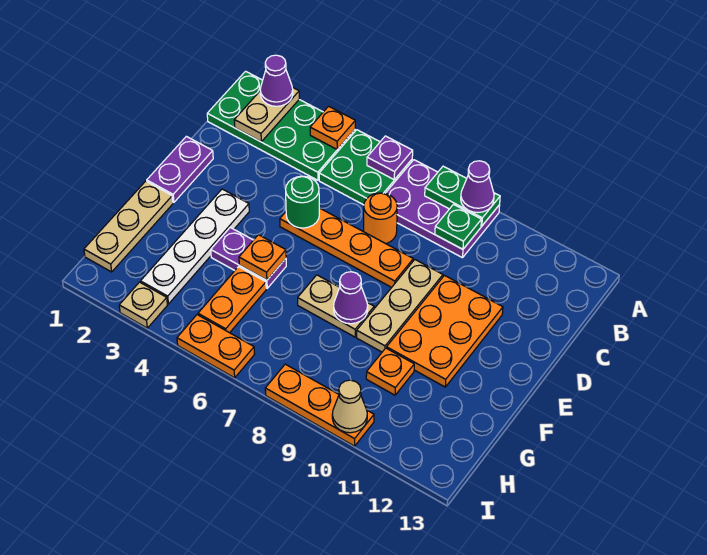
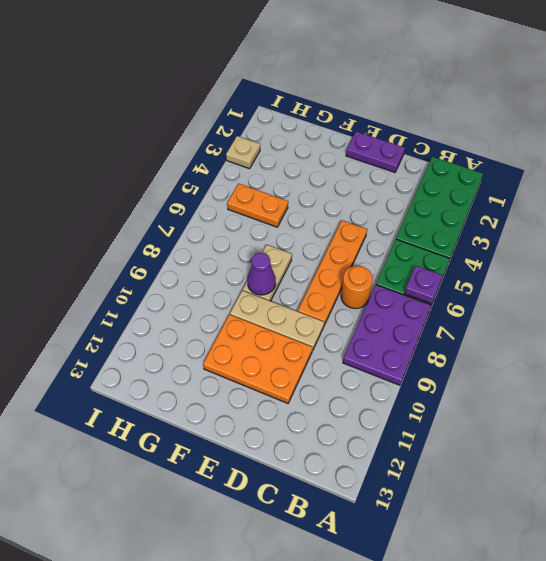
none -> white 1x4 plate [141,189,249,304]
none -> tan 1x3 plate [84,181,173,272]
none -> purple 1x2 plate [211,228,286,288]

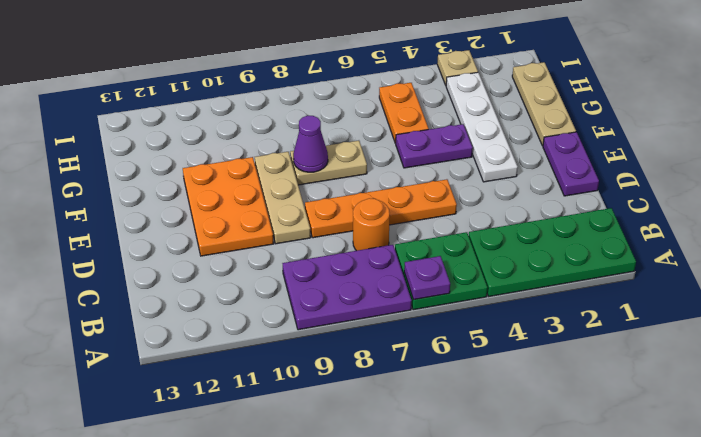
none -> orange 1x1 plate [366,348,414,395]
none -> orange 1x2 plate [177,315,255,378]
none -> orange 1x3 plate [265,364,374,446]

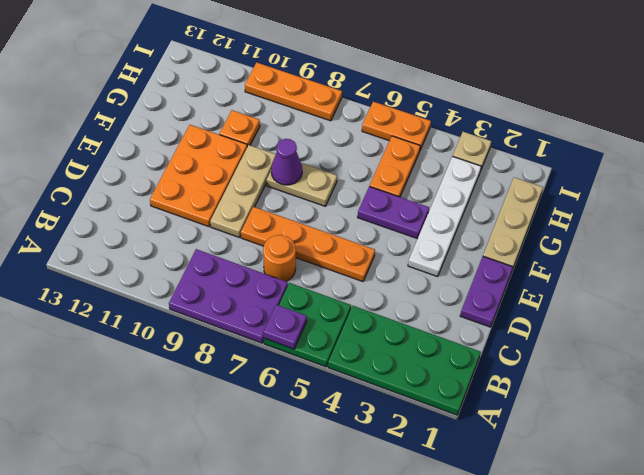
none -> tan 1x2 plate [234,87,299,142]
none -> orange 1x1 plate [310,106,355,149]
none -> green 1x2 plate [425,166,500,226]

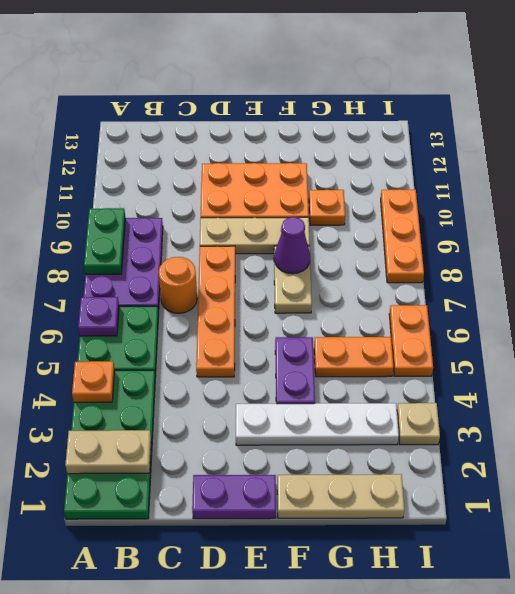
none -> green 1x1 plate [435,205,481,249]
none -> green 1x1 round brick [286,176,319,228]
none -> orange 1x1 plate [239,235,286,280]

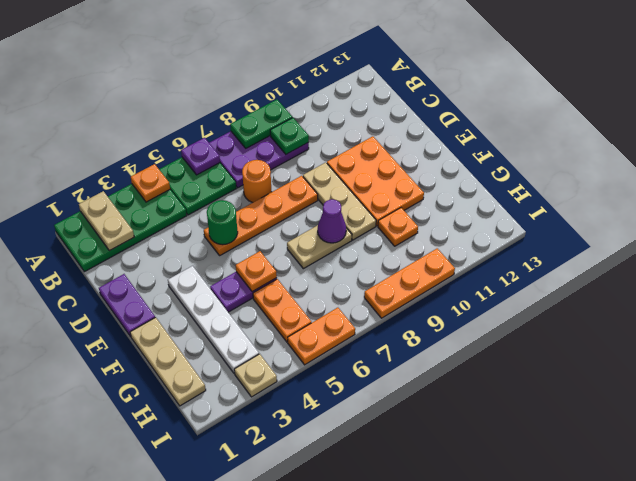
none -> tan 1x1 cone [332,380,367,433]
none -> purple 1x1 cone [260,55,293,106]
none -> purple 1x1 cone [461,161,494,213]

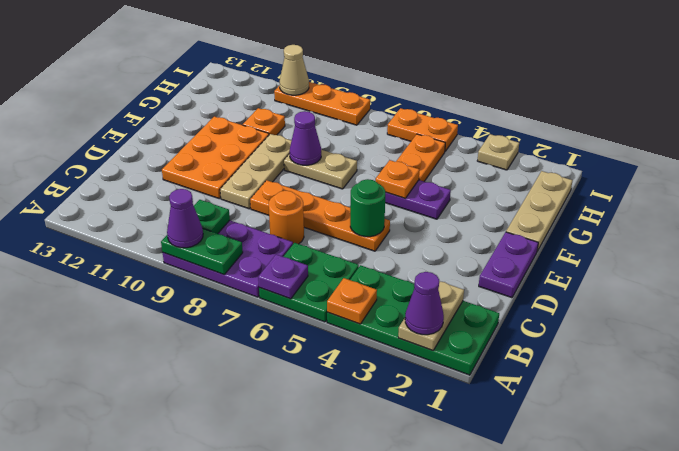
none -> white 1x4 plate [141,189,249,304]

